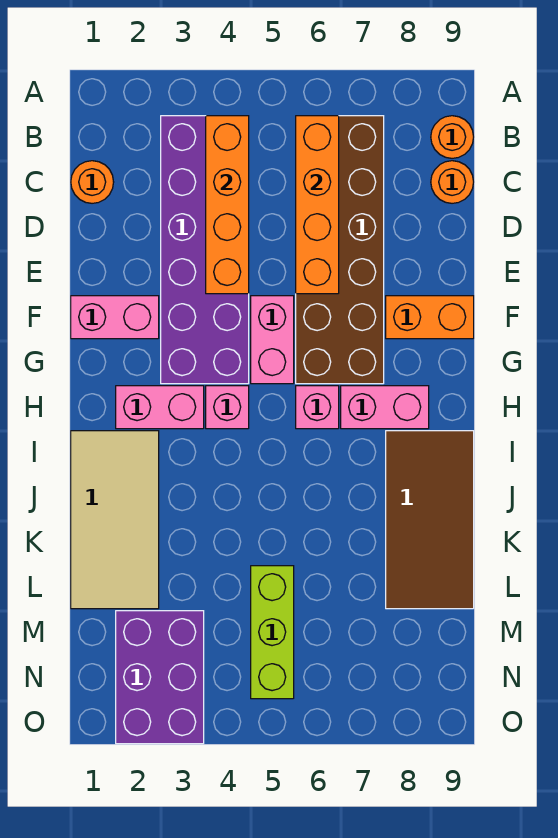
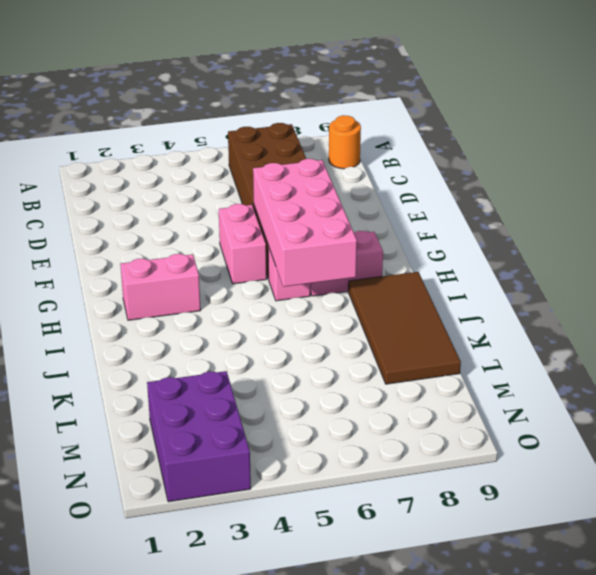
pink 2x4 brick [253,159,357,287] -> none
none -> purple 2x6 brick [161,116,249,384]
none -> orange 1x1 round brick [71,161,114,203]
none -> orange 1x1 round brick [431,161,474,203]

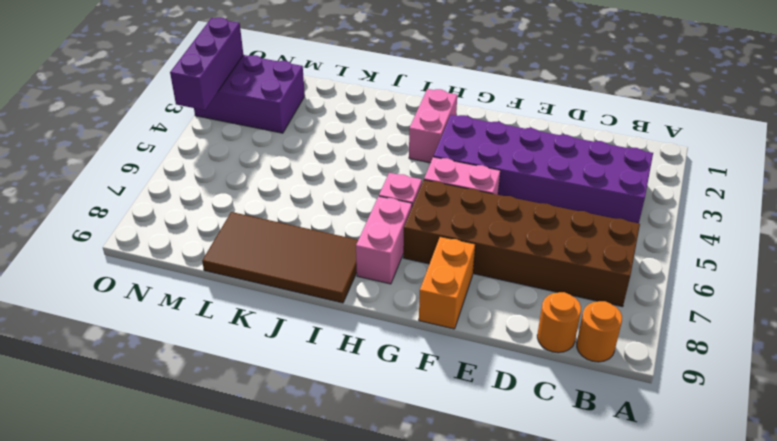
purple 1x3 brick [170,18,243,110] -> none
none -> orange 1x1 round brick [71,161,114,203]
none -> pink 1x2 brick [71,296,159,339]
none -> pink 1x1 brick [206,386,249,429]

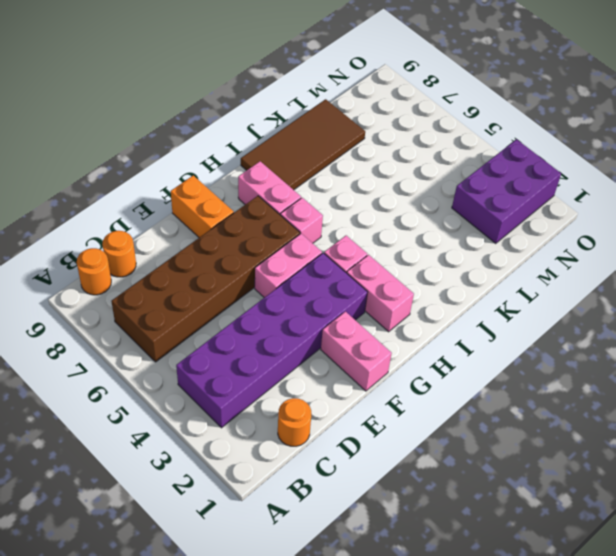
none -> tan 2x4 tile [71,431,159,609]
none -> lime 1x3 brick [251,566,294,699]
none -> orange 1x4 brick [206,116,249,294]

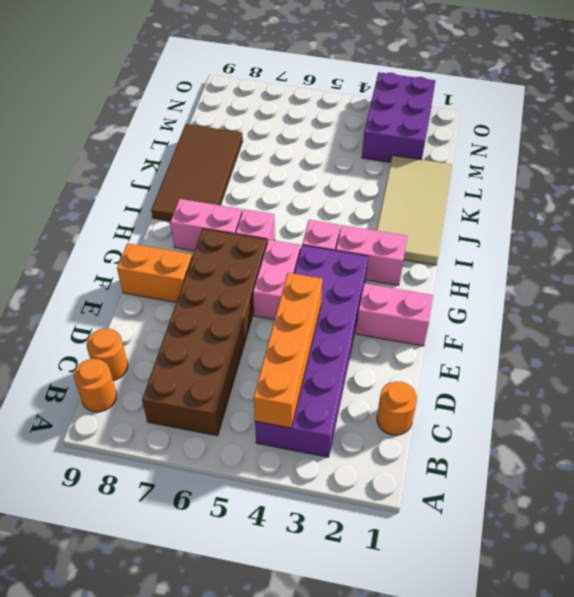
none -> lime 1x3 brick [251,566,294,699]
none -> orange 1x4 brick [296,116,339,294]

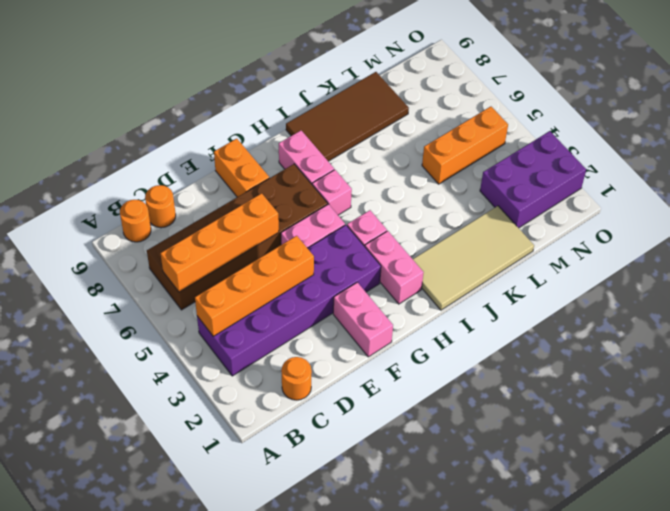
orange 1x3 brick [422,107,508,184] -> lime 1x3 brick [251,566,294,699]

